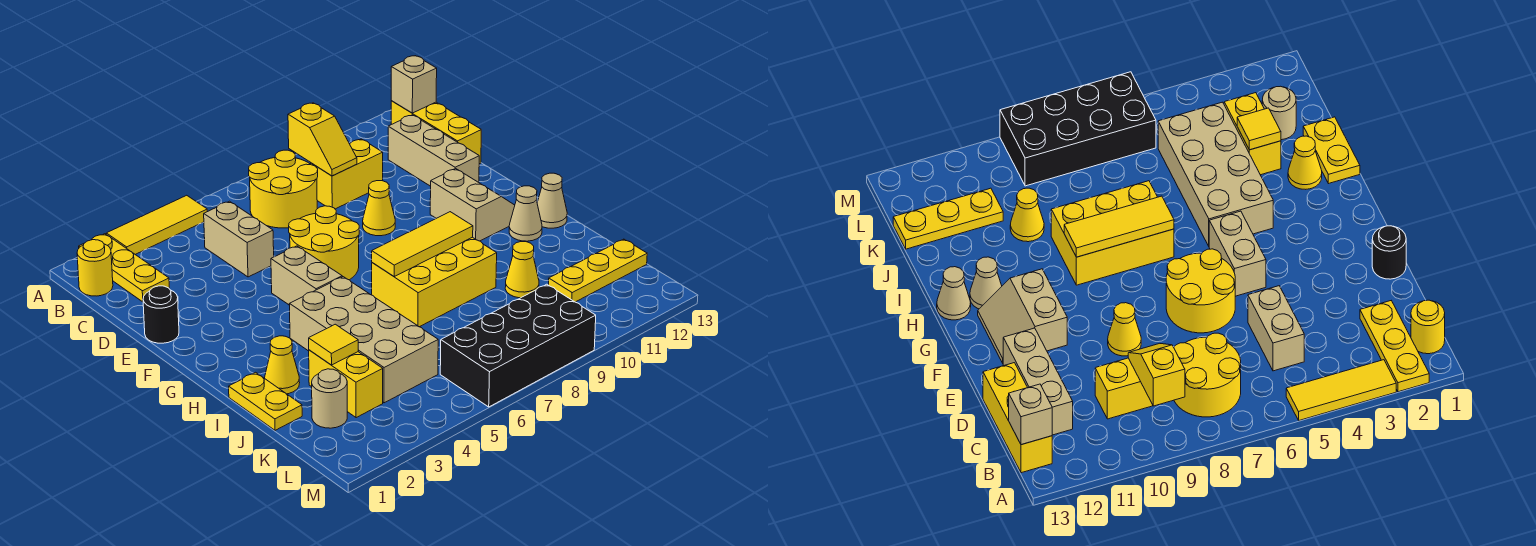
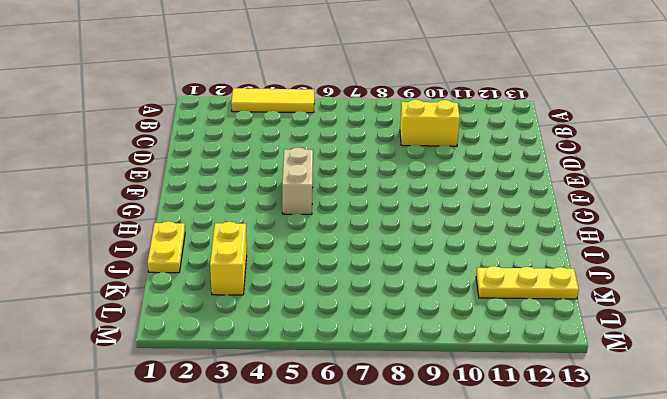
none -> yellow 1x3 plate [79,234,169,302]
none -> yellow 1x1 round brick [77,240,113,296]
none -> yellow 2x2 round brick [249,150,318,228]

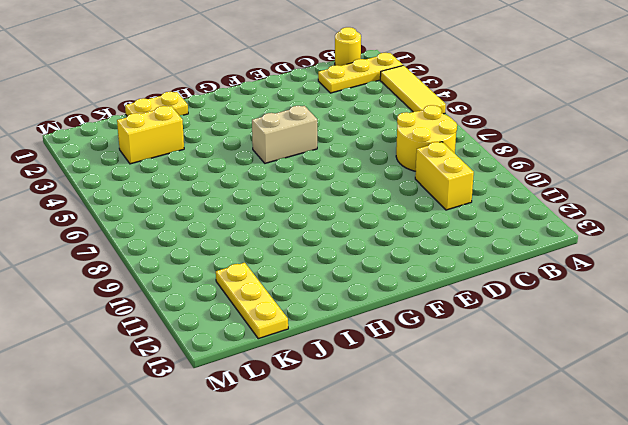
none -> yellow 1x3 brick [391,101,481,164]
none -> tan 1x2 brick [204,201,274,277]
none -> tan 1x3 brick [388,115,479,186]

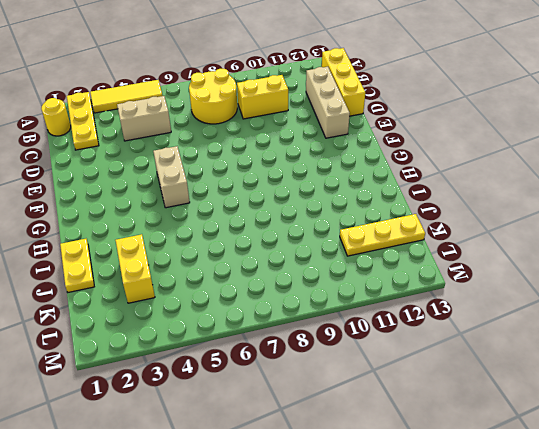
tan 1x2 brick [117,96,171,141] -> tan 1x2 brick turned to [204,201,274,277]
none -> black 1x1 round brick [143,286,179,343]
none -> yellow 2x2 round brick [289,206,359,280]
none -> yellow 1x1 cone [363,181,395,236]

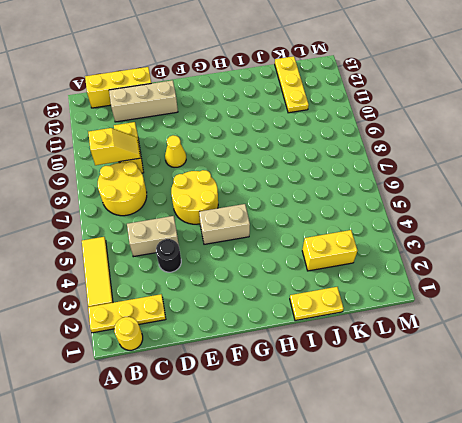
black 1x1 round brick [156,239,181,272] -> black 1x1 round brick moved to [143,286,179,343]
none -> tan 2x2 slope [430,169,515,241]
none -> tan 2x4 brick [289,277,438,403]
none -> yellow 2x3 brick [372,237,497,327]

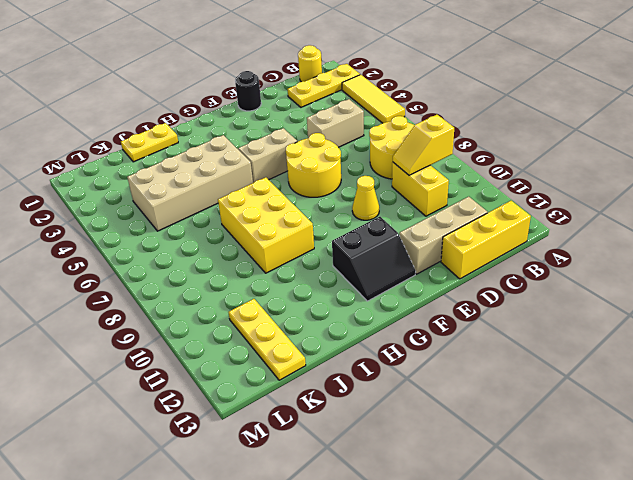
black 2x2 slope [332,217,416,301] -> tan 2x2 slope [430,169,515,241]
none -> tan 1x1 cone [509,186,542,241]
none -> tan 1x1 cone [537,173,567,228]
none -> yellow 1x1 cone [265,336,300,394]

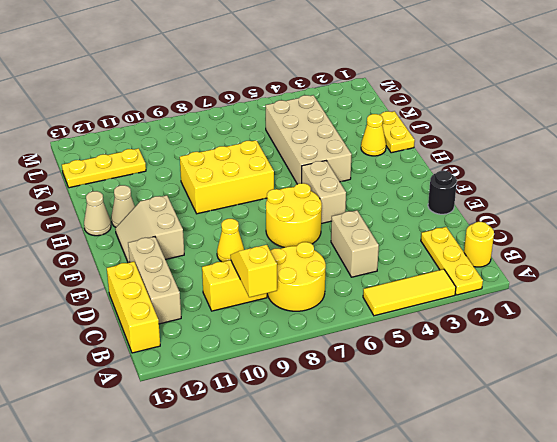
none -> yellow 1x2 brick [309,350,383,418]
none -> yellow 1x1 cone [505,242,539,298]
none -> tan 1x1 round brick [312,369,347,428]

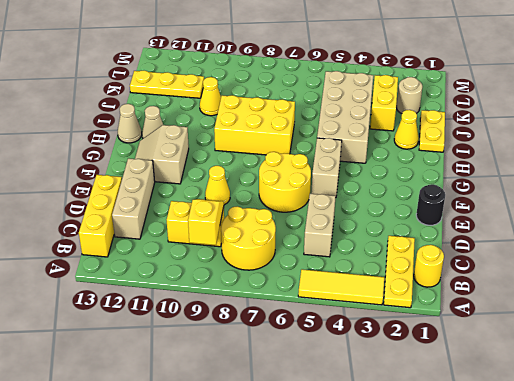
none -> black 2x4 brick [440,284,596,407]
none -> tan 1x1 brick [391,56,437,113]
none -> yellow 1x3 tile [372,212,473,276]

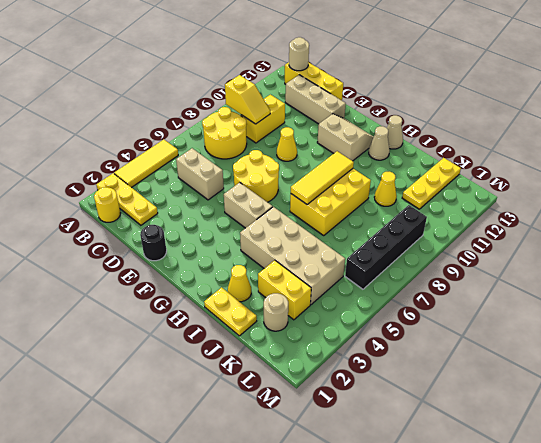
tan 1x1 round brick [289,37,309,71] -> tan 1x1 brick [391,56,437,113]
black 1x4 brick [345,205,427,289] -> black 2x4 brick [440,284,596,407]
none -> yellow 1x1 tile [309,324,358,365]

